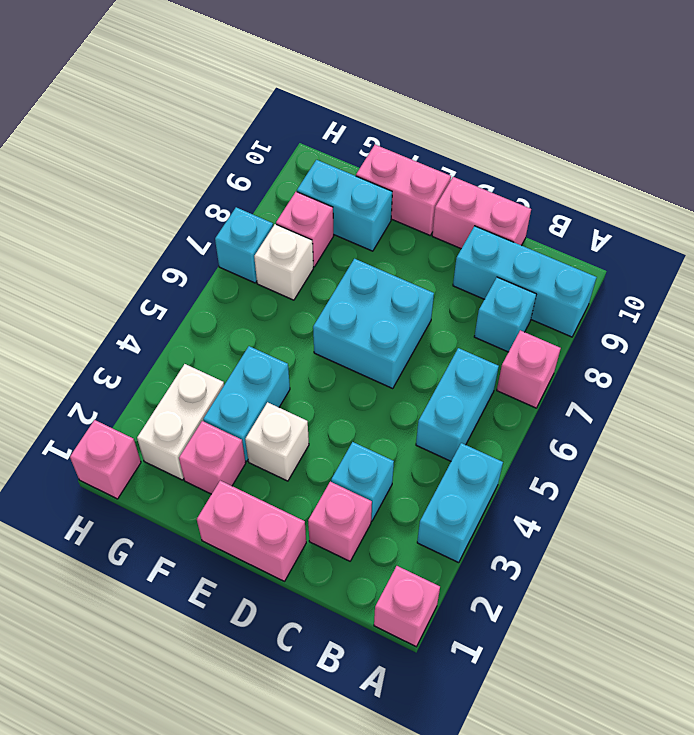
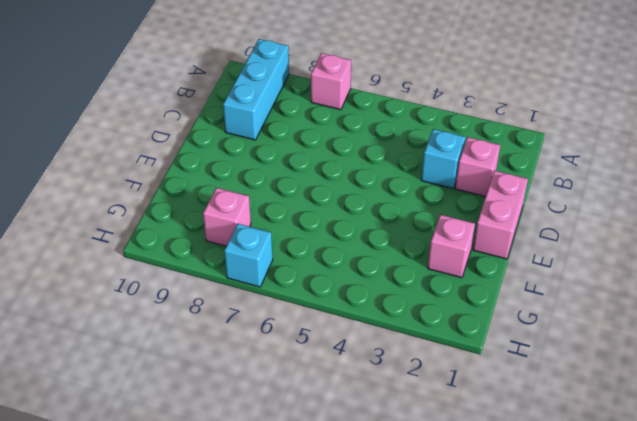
none -> pink 1x1 brick [374,566,440,647]
none -> cyan 1x2 brick [417,443,503,563]
none -> cyan 1x2 brick [416,348,499,461]

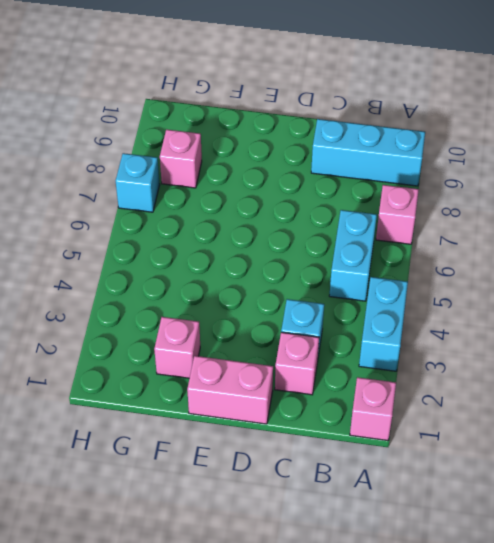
none -> cyan 1x1 brick [474,277,536,352]
none -> pink 1x2 brick [432,177,531,249]
none -> cyan 2x2 brick [313,259,434,389]

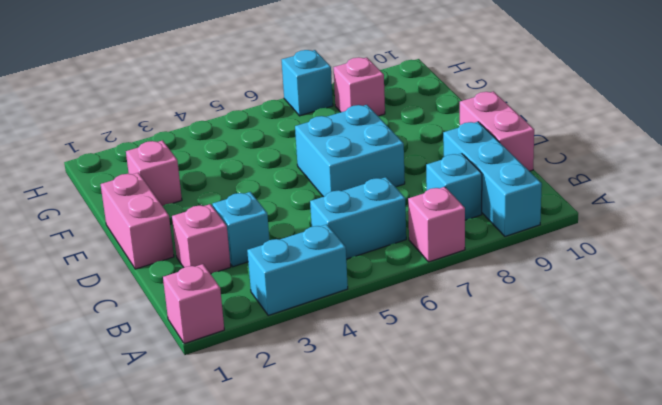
none -> white 1x1 brick [245,402,309,481]
none -> pink 1x2 brick [356,145,451,235]
none -> cyan 1x2 brick [203,346,290,461]

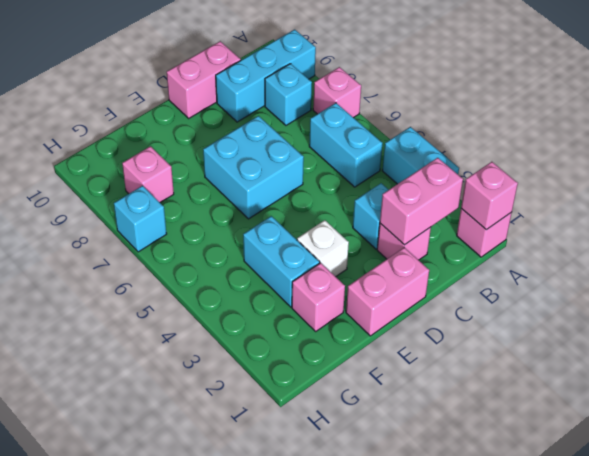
pink 1x1 brick [461,162,518,230] -> pink 1x1 brick moved to [70,420,141,499]
pink 1x2 brick [380,158,463,245] -> pink 1x2 brick moved to [356,145,451,235]
none -> cyan 1x2 brick [297,160,392,251]
none -> white 1x2 brick [137,364,224,480]
none -> white 1x1 brick [254,224,313,300]

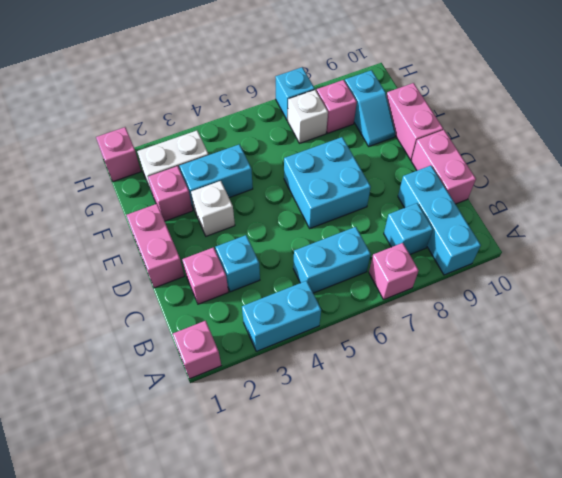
cyan 1x2 slope [345,70,396,146] -> cyan 1x2 brick [297,160,392,251]

